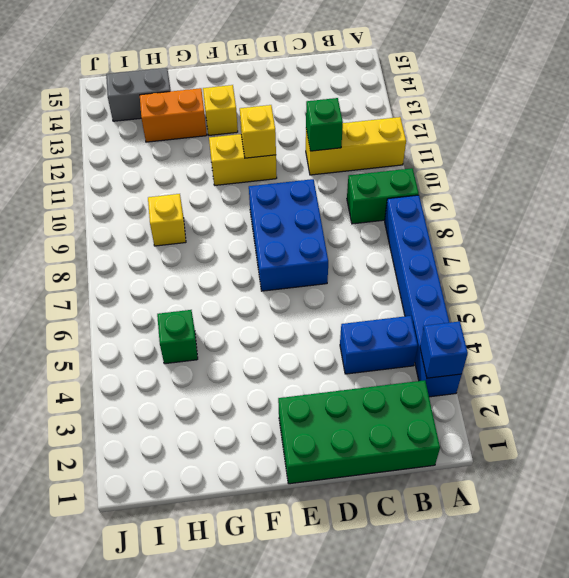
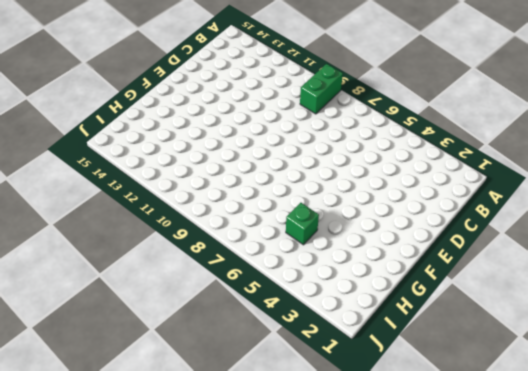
none -> blue 1x6 brick [385,195,462,397]
none -> yellow 1x3 brick [306,117,406,175]
none -> green 2x4 brick [278,380,440,484]

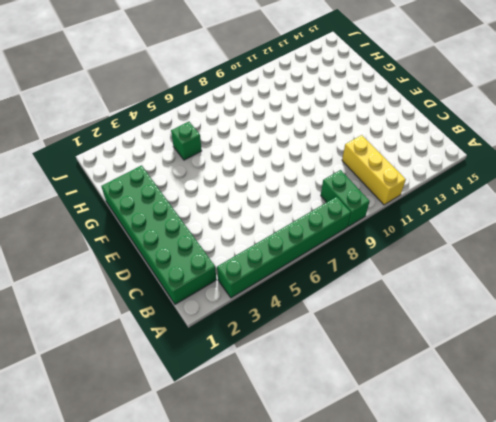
green 1x6 brick [217,197,351,298] -> blue 1x6 brick [385,195,462,397]
green 2x6 brick [101,166,216,304] -> green 2x4 brick [278,380,440,484]
none -> blue 1x2 brick [340,316,418,374]
none -> blue 2x3 brick [249,179,328,291]
none -> yellow 1x2 brick [209,134,277,185]

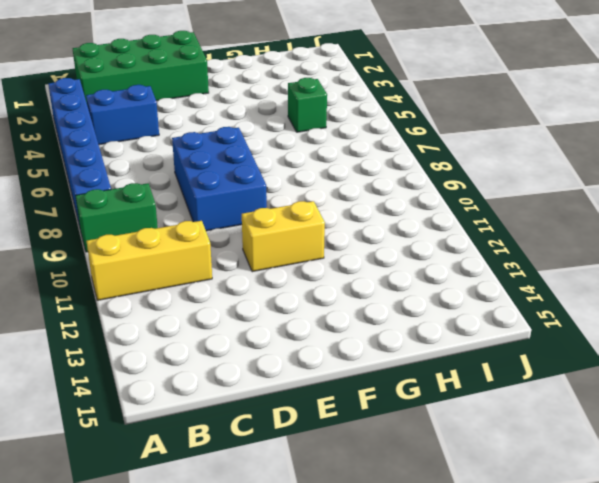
none -> yellow 1x1 brick [203,85,238,135]
none -> orange 1x2 brick [140,88,207,142]
none -> yellow 1x1 brick [148,194,186,246]

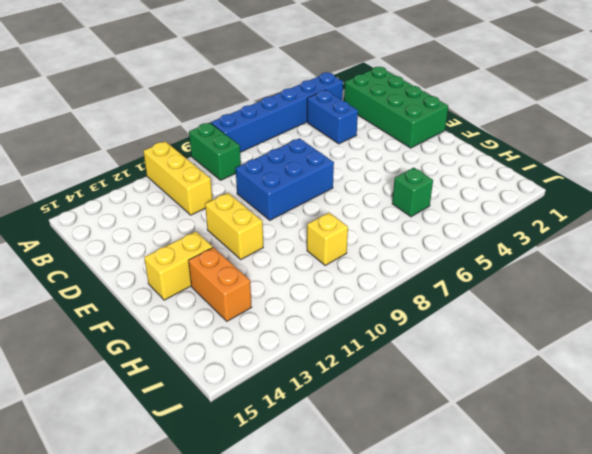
yellow 1x2 brick [144,232,213,300] -> yellow 1x1 brick [203,85,238,135]
none -> grey 1x2 brick [106,68,171,121]
none -> blue 1x1 brick [420,321,468,378]
none -> green 1x1 brick [306,98,343,151]

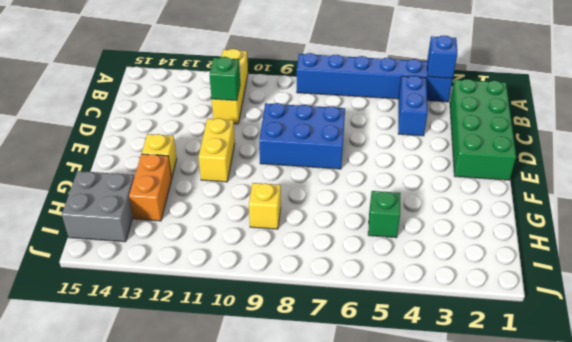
grey 2x2 brick [62,171,134,242] -> grey 1x2 brick [106,68,171,121]
none -> green 1x2 brick [347,168,419,224]
none -> yellow 1x1 brick [240,105,276,158]

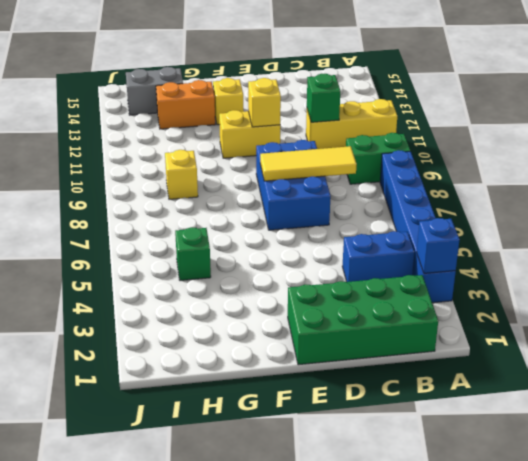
yellow 1x3 tile [260,146,357,181] -> none

